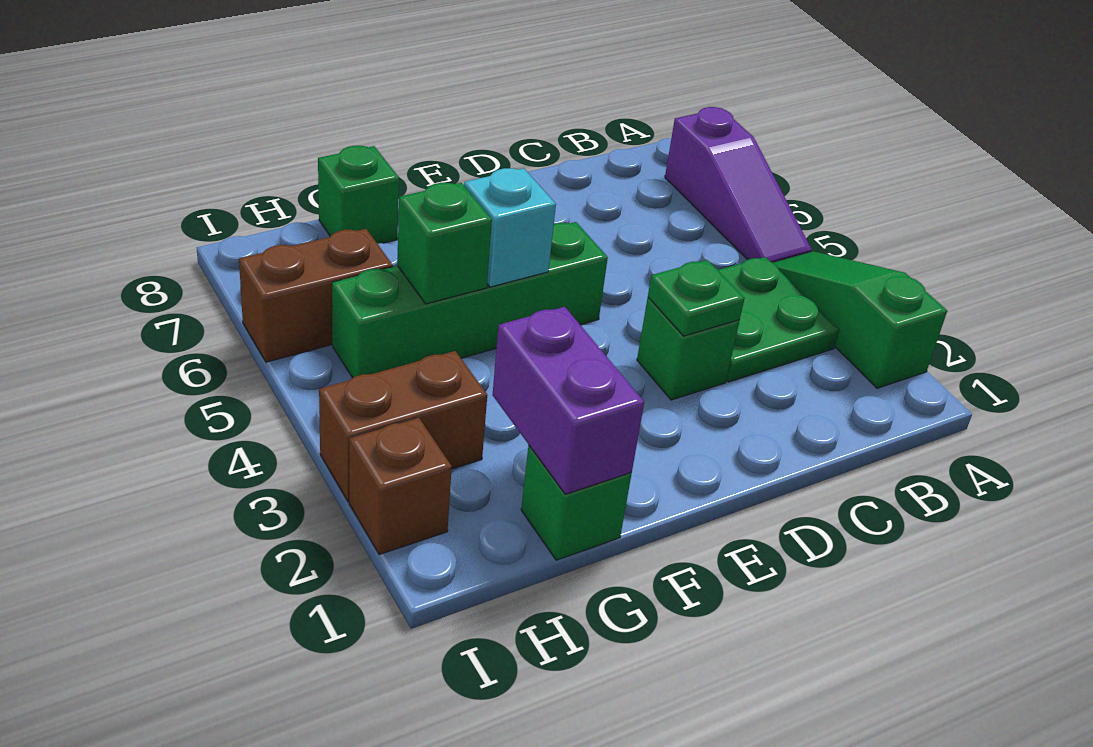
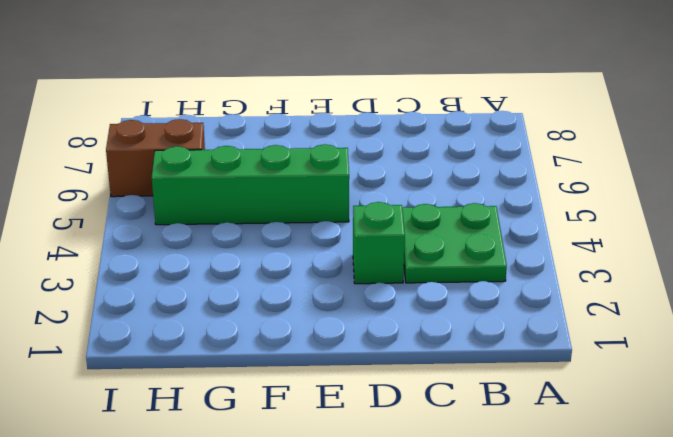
none -> green 1x3 slope [773,251,947,388]
none -> purple 1x3 slope [665,107,812,263]
none -> green 1x1 brick [521,445,632,560]

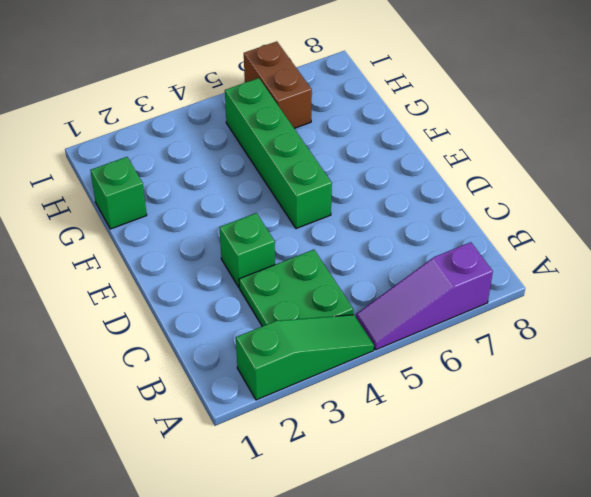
none -> green 1x1 brick [318,146,399,244]
none -> brown 1x2 brick [319,351,487,502]
none -> brown 1x1 brick [349,418,452,555]

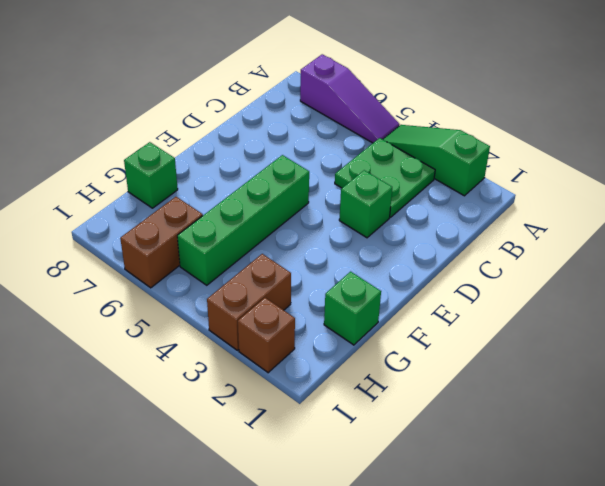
none -> green 1x1 plate [648,260,745,336]
none -> cyan 1x1 brick [464,168,556,287]
none -> purple 1x2 brick [493,307,644,494]

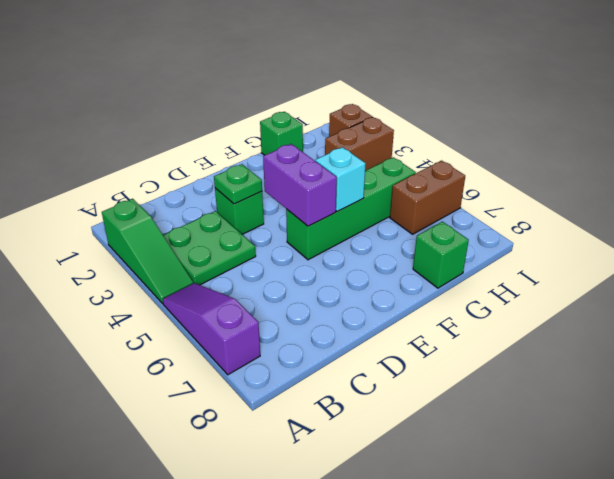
purple 1x2 brick [263,144,337,226] -> purple 1x2 brick moved to [493,307,644,494]
none -> green 1x1 brick [397,183,492,304]

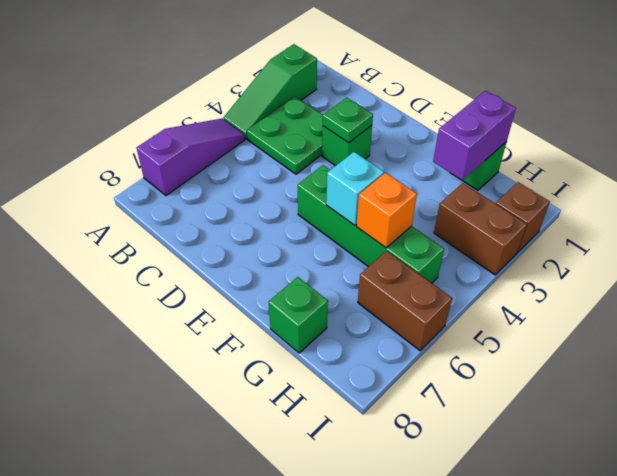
orange 1x1 brick [356,173,417,248] -> green 1x1 brick [397,183,492,304]

